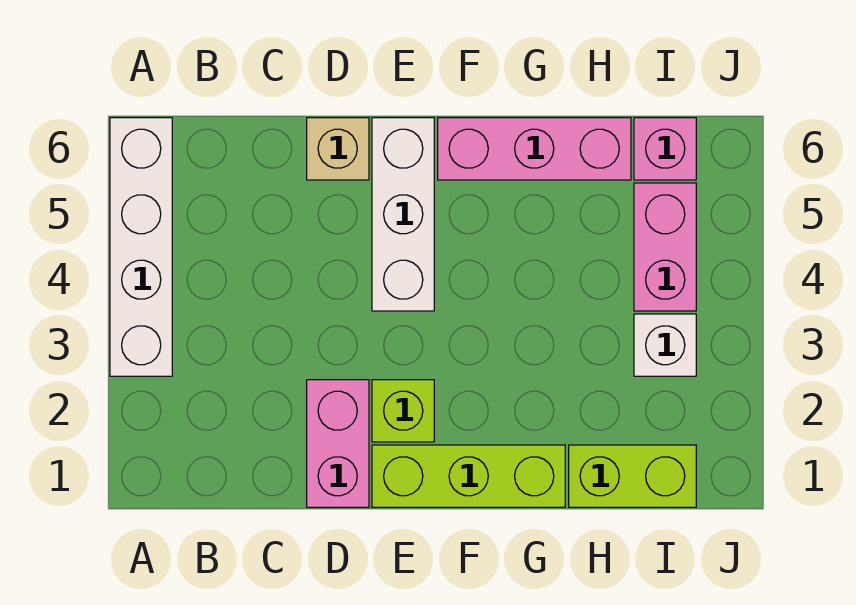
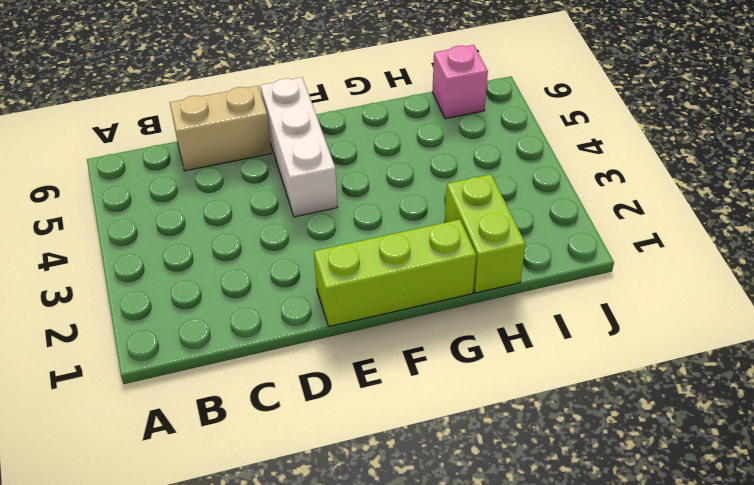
tan 1x2 brick [170,86,271,171] -> tan 1x1 brick [307,118,369,180]
lime 1x2 brick [445,174,526,293] -> lime 1x2 brick turned to [569,445,696,507]
none -> white 1x4 brick [110,118,172,376]
none -> pink 1x2 brick [307,380,369,507]

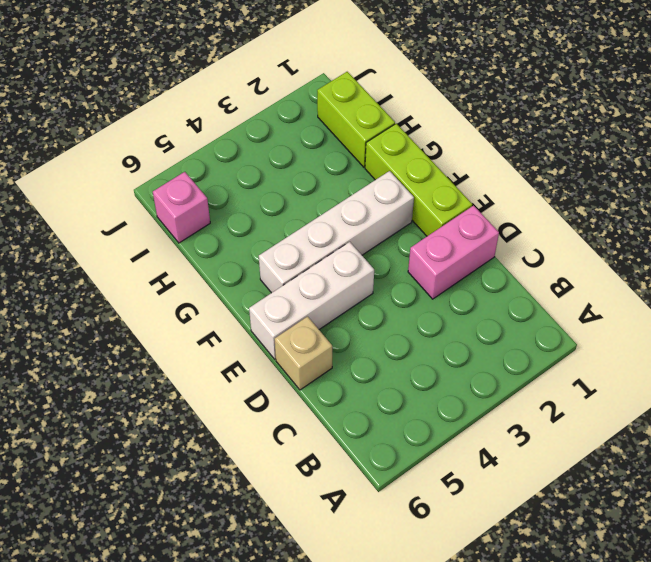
white 1x4 brick [259,171,414,293] -> white 1x4 brick moved to [110,118,172,376]
none -> lime 1x1 brick [372,380,434,442]
none -> pink 1x3 brick [438,118,631,180]

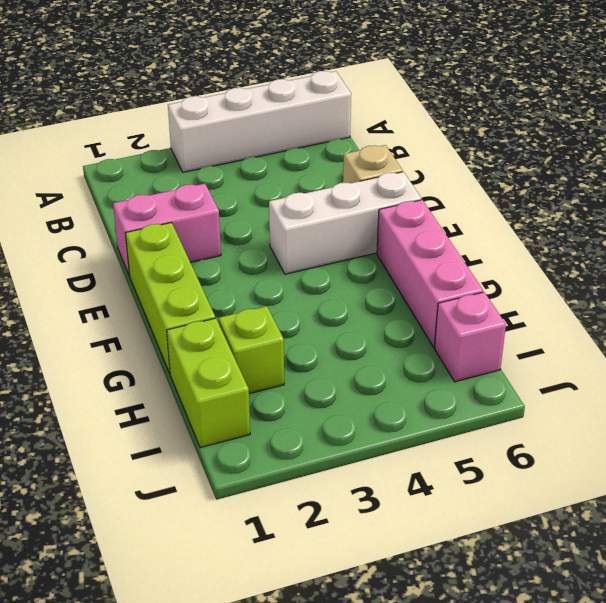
lime 1x1 brick [219,306,284,394] -> lime 1x1 brick moved to [372,380,434,442]
none -> white 1x1 brick [634,314,696,376]
none -> pink 1x2 brick [634,183,696,311]

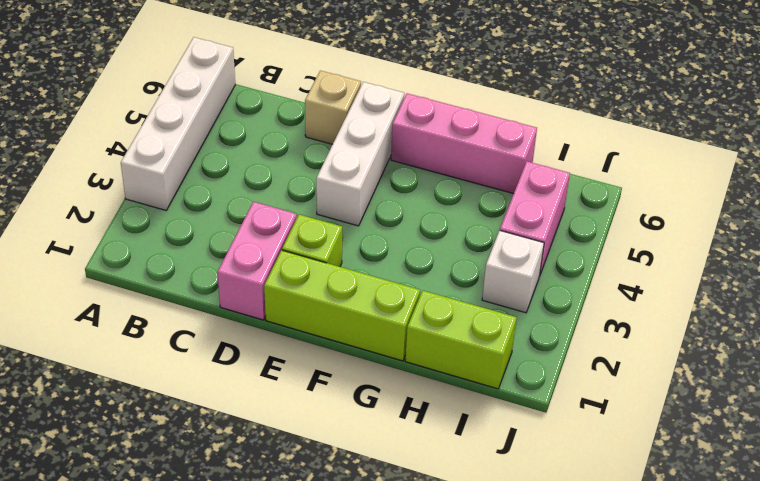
none -> pink 1x1 brick [634,118,696,180]

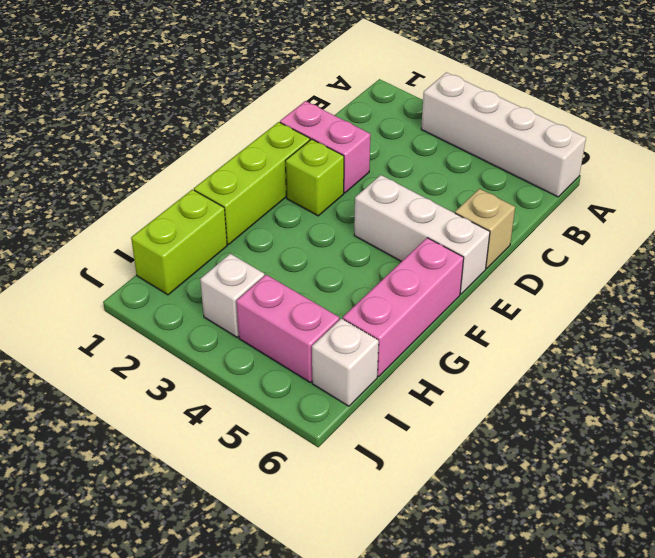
white 1x1 brick [312,318,379,406] -> pink 1x1 brick [634,118,696,180]

